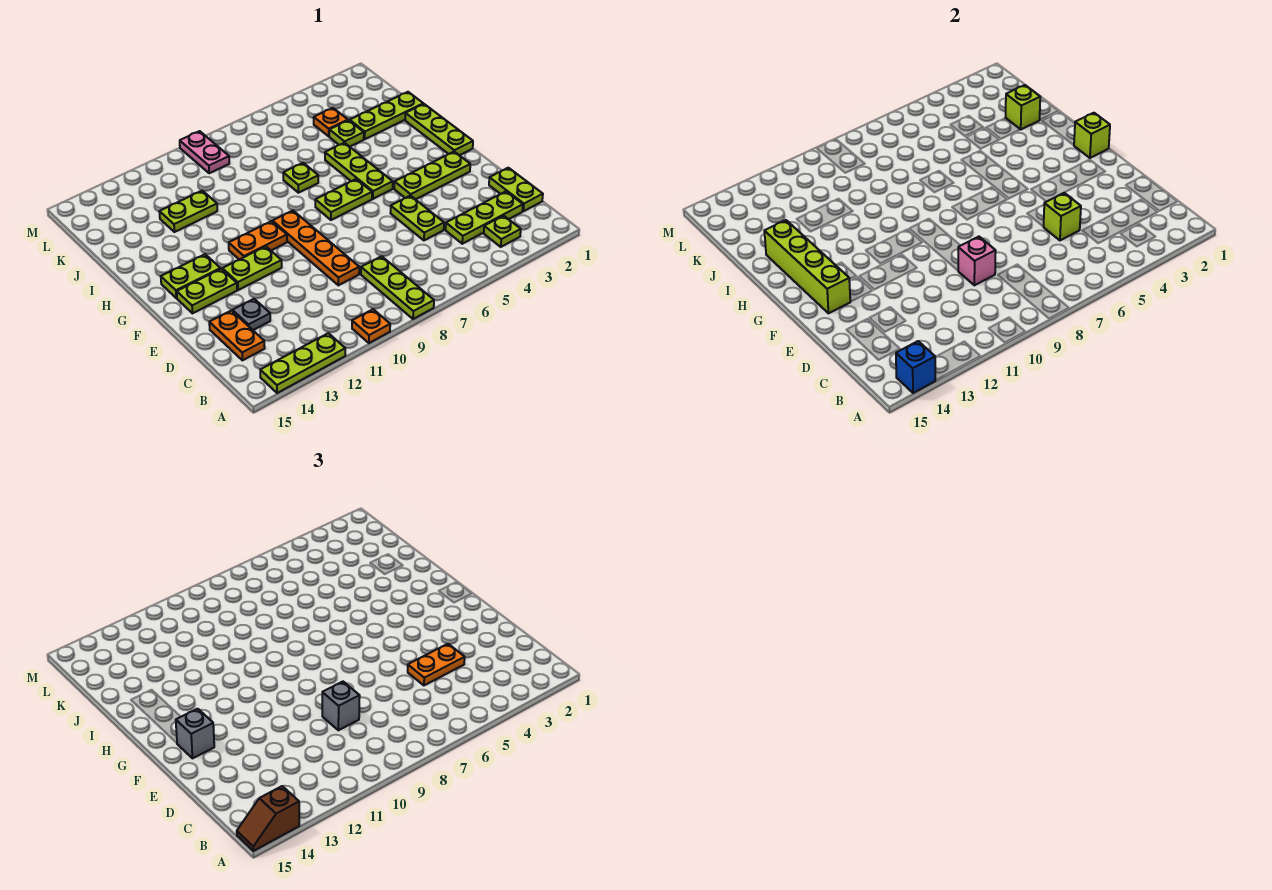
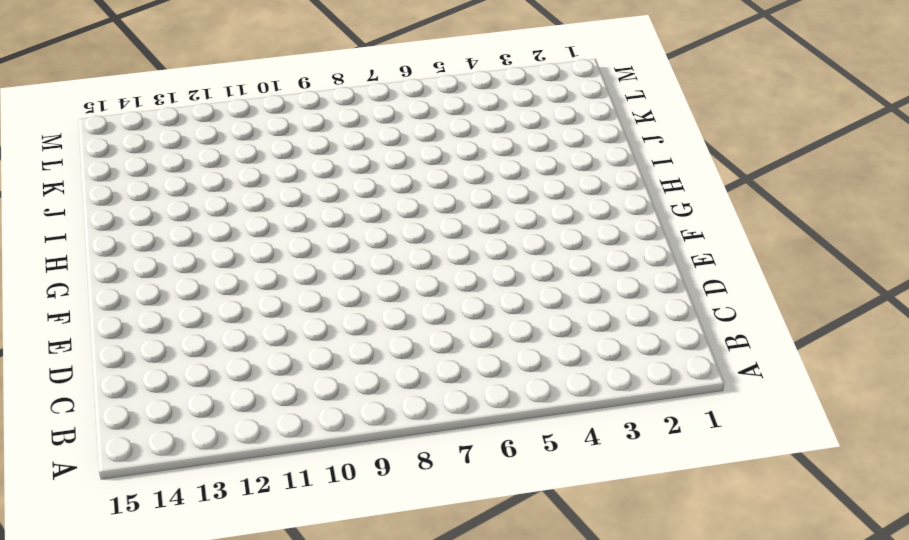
none -> lime 1x3 plate [361,256,434,319]
none -> orange 1x1 plate [352,309,390,343]
none -> lime 1x3 plate [260,333,345,393]
none -> lime 1x1 plate [484,216,521,247]

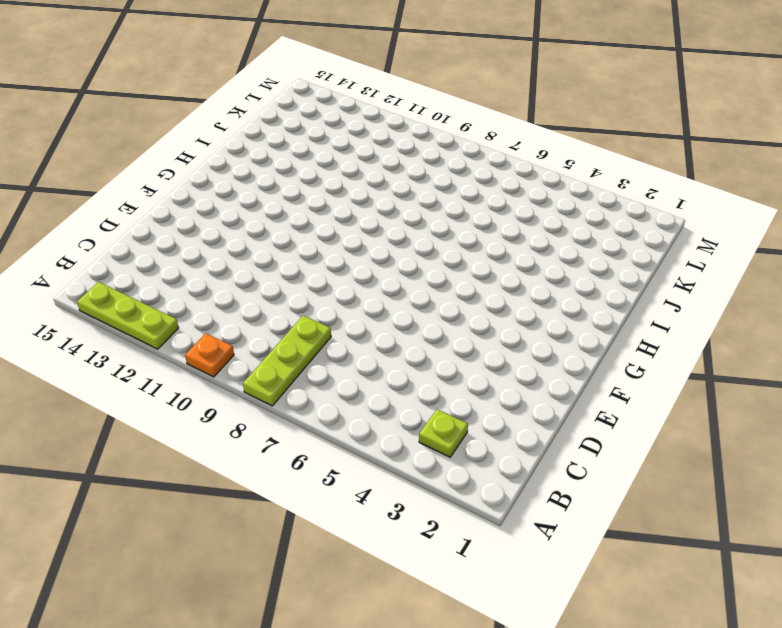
none -> lime 1x2 plate [489,168,543,211]
none -> lime 1x3 plate [446,191,523,244]
none -> orange 1x2 plate [209,311,265,360]
none -> lime 1x2 plate [391,196,444,240]

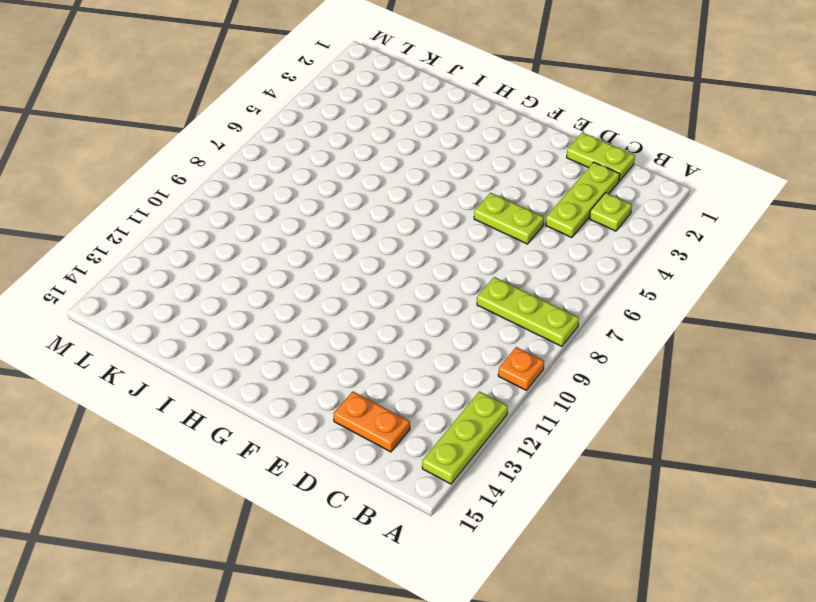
none -> orange 1x4 plate [273,210,359,285]
none -> grey 1x1 plate [232,299,270,330]
none -> lime 1x3 plate [394,152,470,200]
none -> lime 1x2 plate [222,246,282,290]

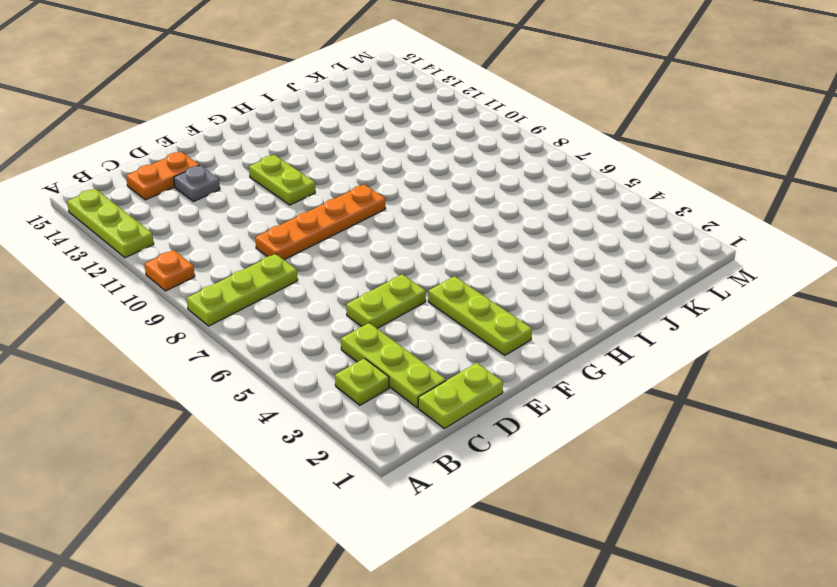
none -> lime 1x2 plate [177,269,237,313]
none -> lime 1x3 plate [405,104,473,155]
none -> lime 1x3 plate [325,143,393,199]
none -> lime 1x2 plate [315,179,372,220]

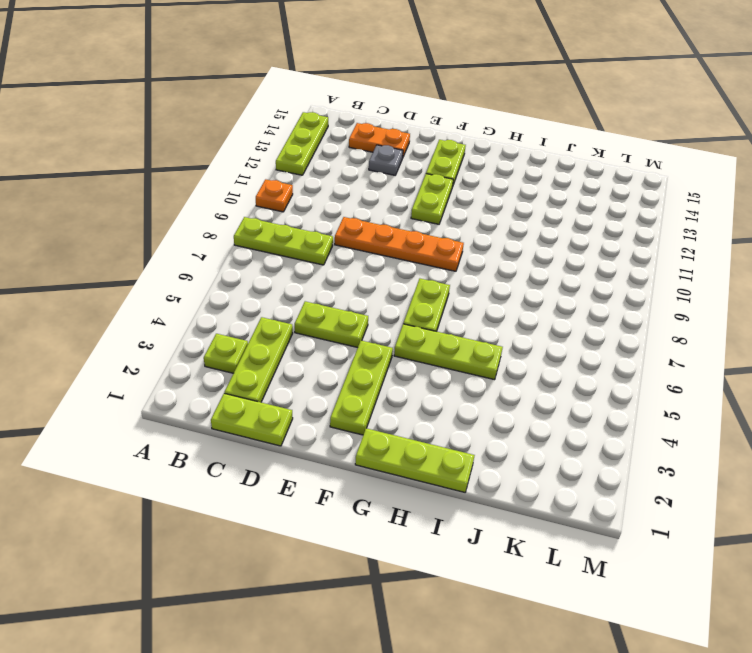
none -> orange 1x2 plate [229,221,287,260]
none -> lime 1x2 plate [161,254,221,298]
none -> lime 1x1 plate [283,163,318,193]
none -> lime 1x3 plate [350,92,423,139]

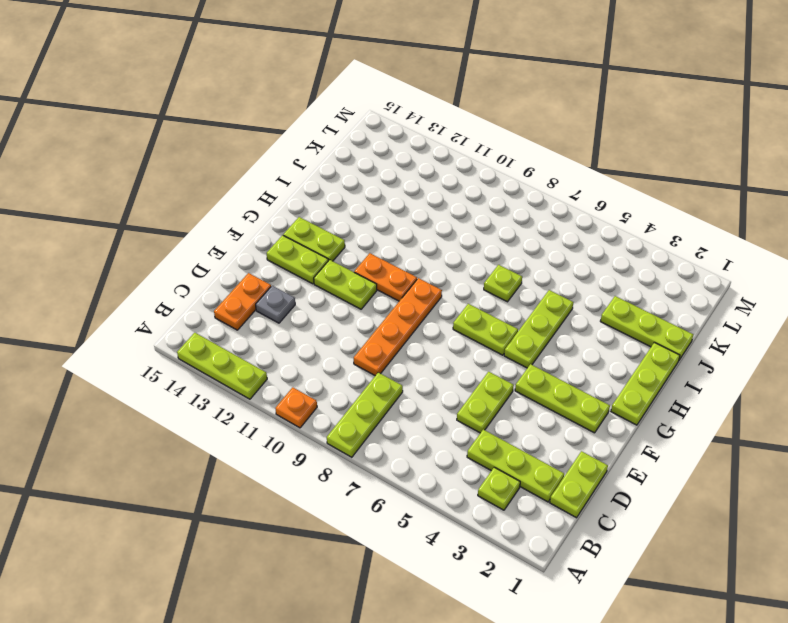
none -> lime 1x1 plate [329,120,364,147]
none -> lime 1x2 plate [159,191,217,232]
none -> orange 1x1 plate [314,108,348,136]
none -> pink 1x2 plate [180,131,229,173]

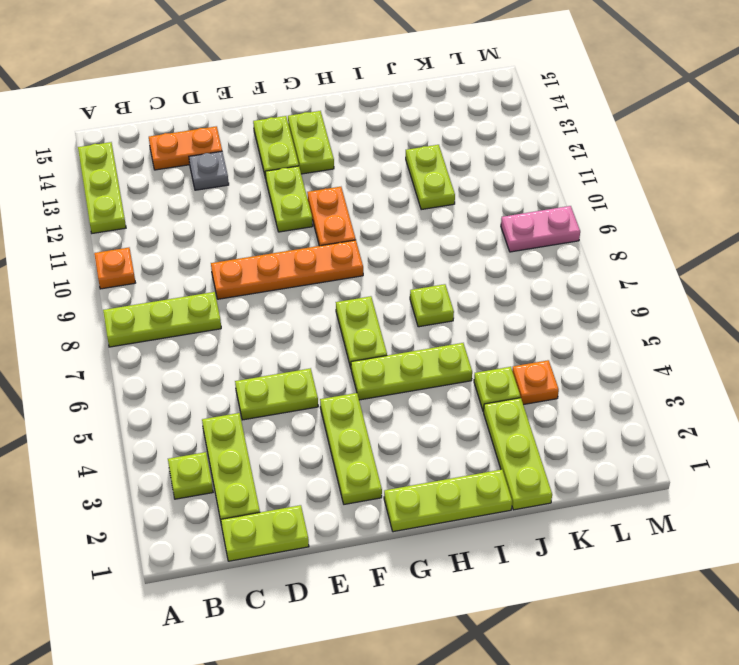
none -> blue 1x1 brick [896,341,936,393]
none -> lime 1x1 brick [1044,193,1081,240]
none -> pink 1x1 brick [958,237,996,285]
none -> lime 1x4 brick [764,220,850,313]

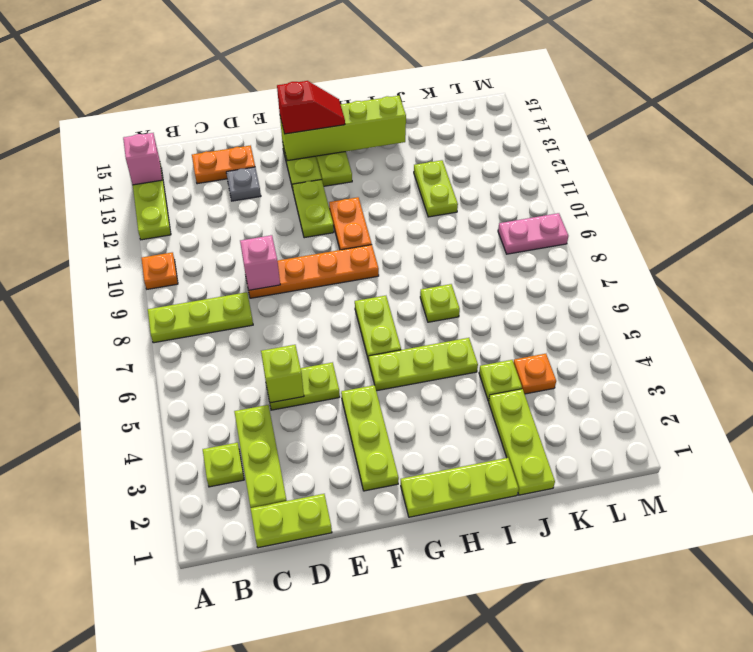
pink 1x1 brick [123,133,162,185] -> blue 1x1 brick [896,341,936,393]
red 1x2 slope [277,81,345,134] -> grey 1x1 brick [176,709,214,758]
none -> lime 1x1 brick [1074,113,1110,158]
none -> lime 1x1 brick [1005,85,1040,129]
none -> brown 1x2 slope [237,786,299,851]
none -> orange 1x2 plate [408,644,465,685]

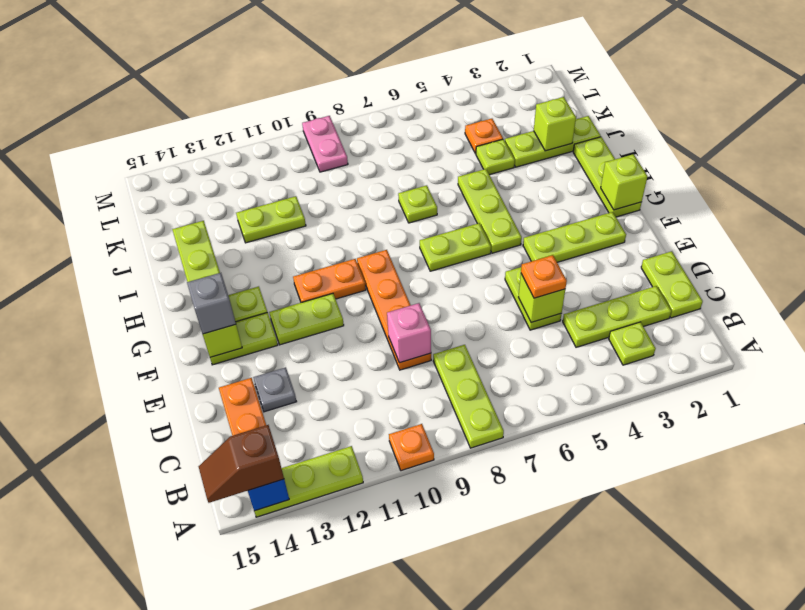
orange 1x1 plate [521,255,567,298] -> orange 1x2 plate [408,644,465,685]
none -> grey 1x1 brick [322,682,360,730]

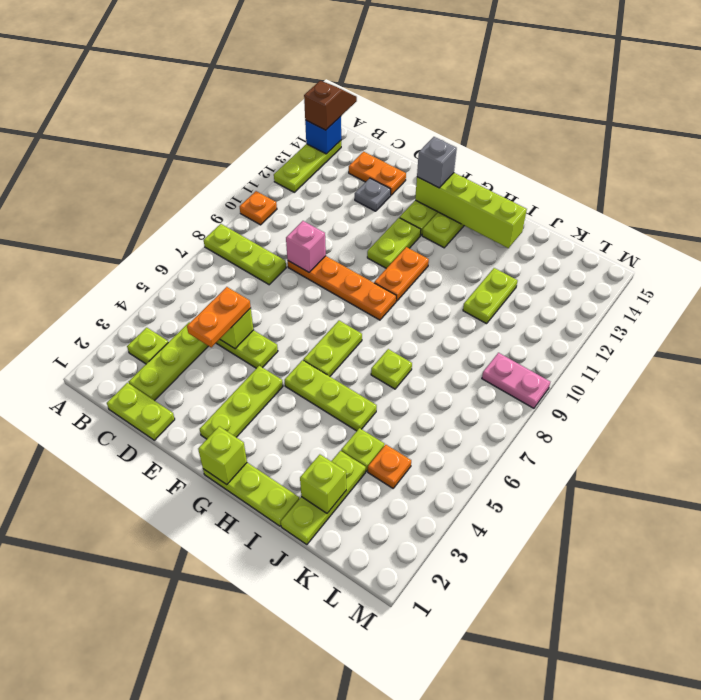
none -> grey 1x1 brick [322,682,360,730]

